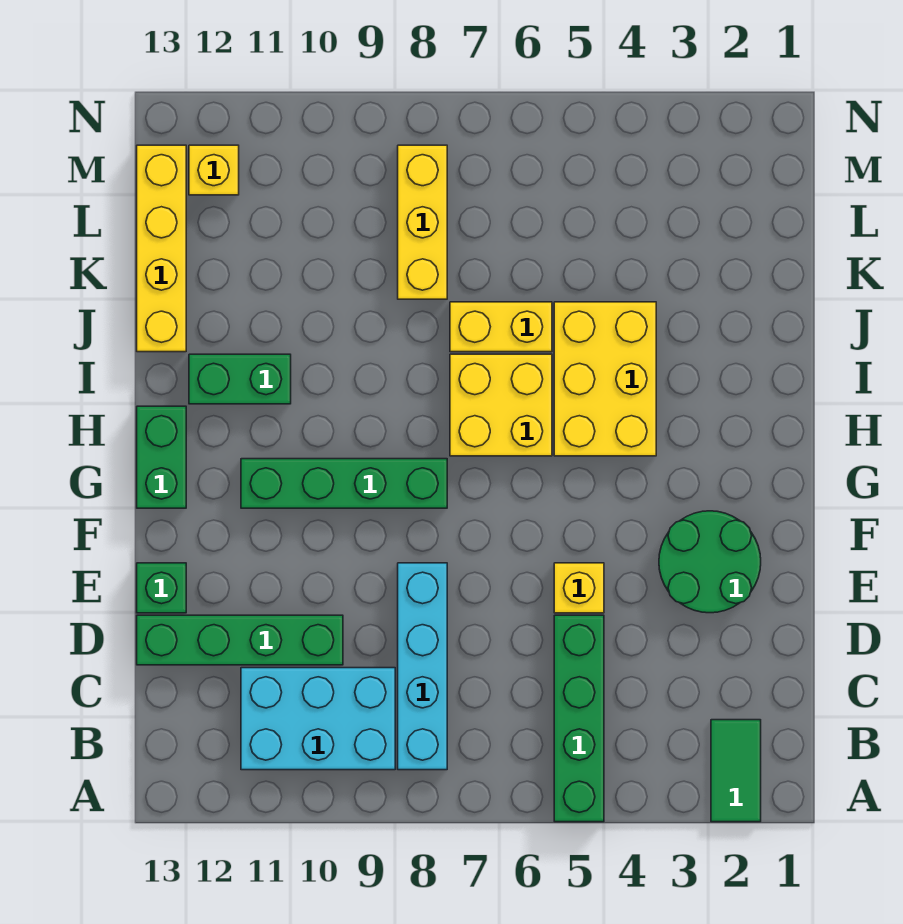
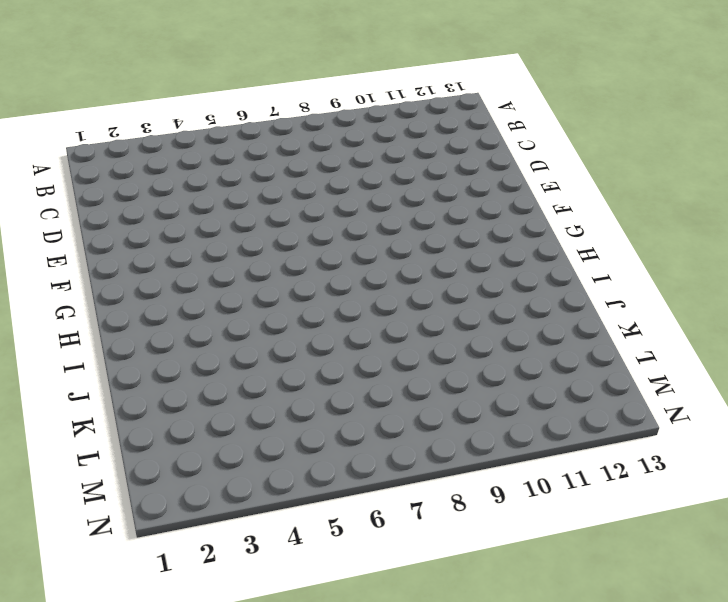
none -> green 1x2 tile [711,720,761,822]
none -> green 1x4 brick [554,615,604,822]
none -> cyan 1x4 brick [398,563,447,770]

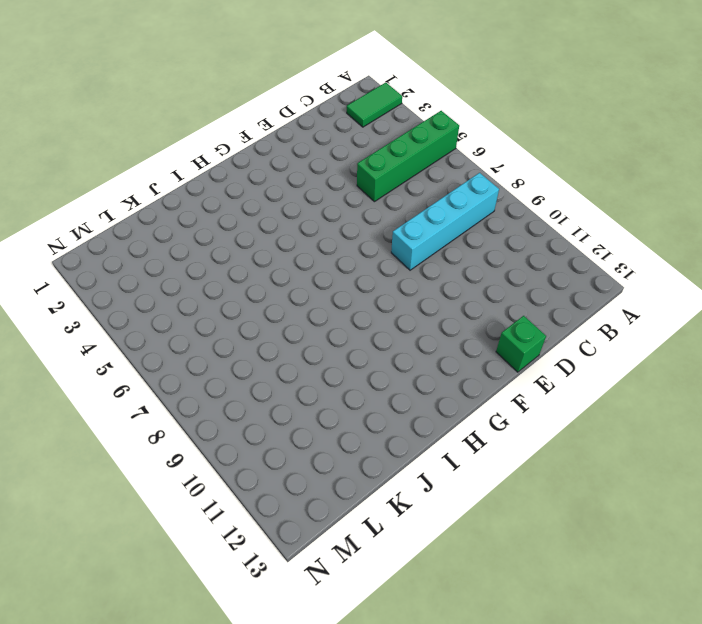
none -> cyan 2x3 brick [241,668,395,770]
none -> green 1x4 brick [137,615,343,665]
none -> green 2x2 round brick [659,511,761,613]

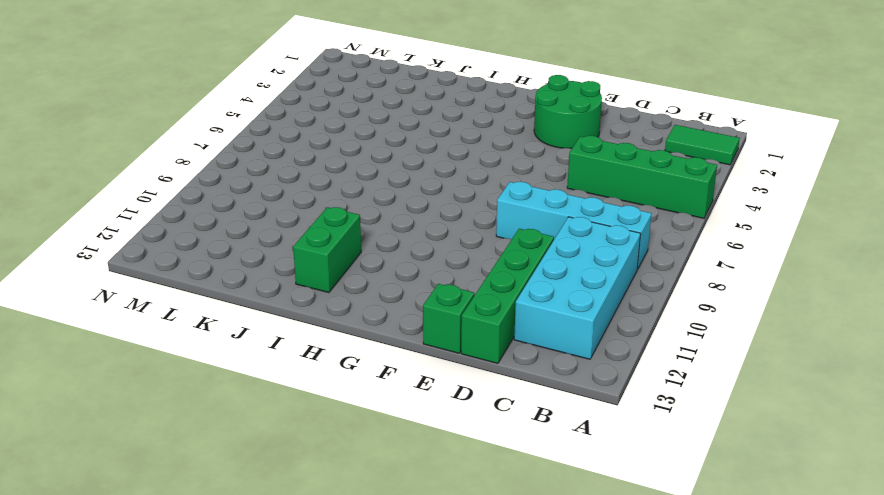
cyan 2x4 brick [514,217,641,359] -> cyan 2x3 brick [241,668,395,770]
none -> yellow 1x1 brick [554,563,604,613]
none -> green 1x4 brick [241,459,447,508]
none -> green 1x2 brick [137,406,186,508]

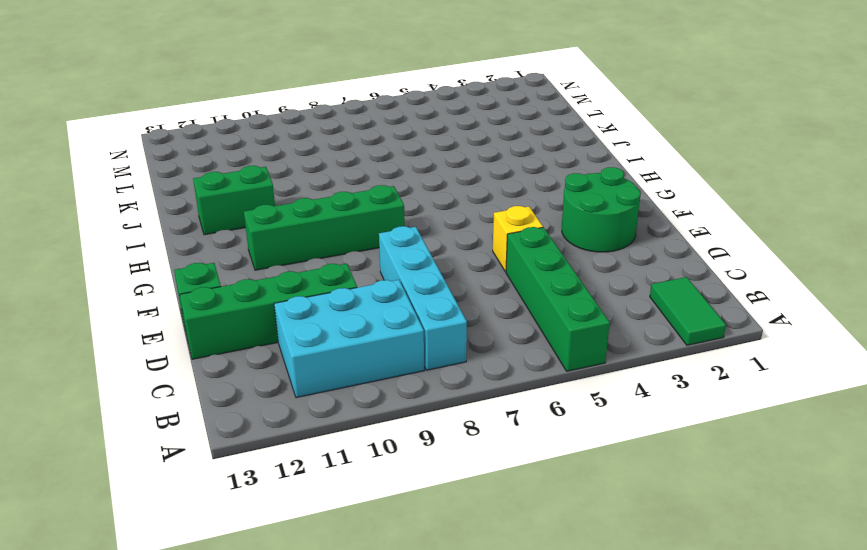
none -> green 1x2 brick [137,406,186,508]
none -> yellow 2x3 brick [554,302,656,456]
none -> yellow 2x2 brick [450,354,552,456]

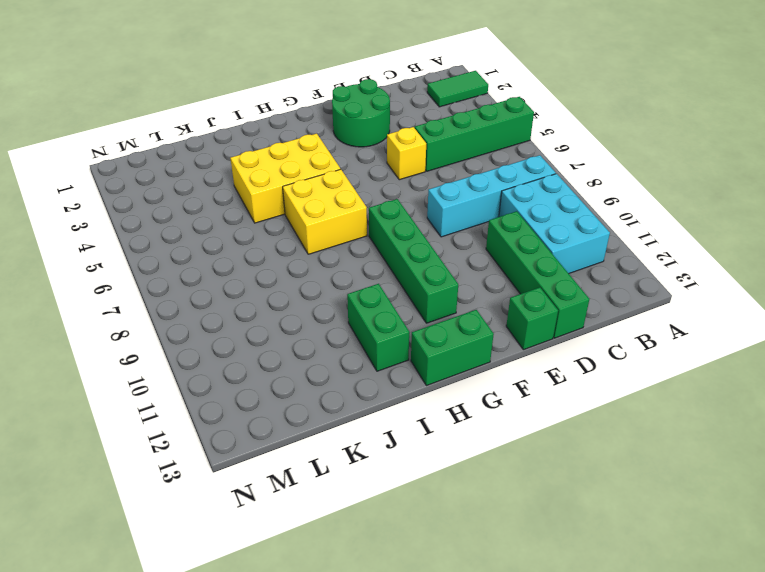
none -> yellow 1x2 brick [450,302,552,352]
none -> yellow 1x4 brick [137,145,186,352]
none -> yellow 1x3 brick [398,145,447,299]

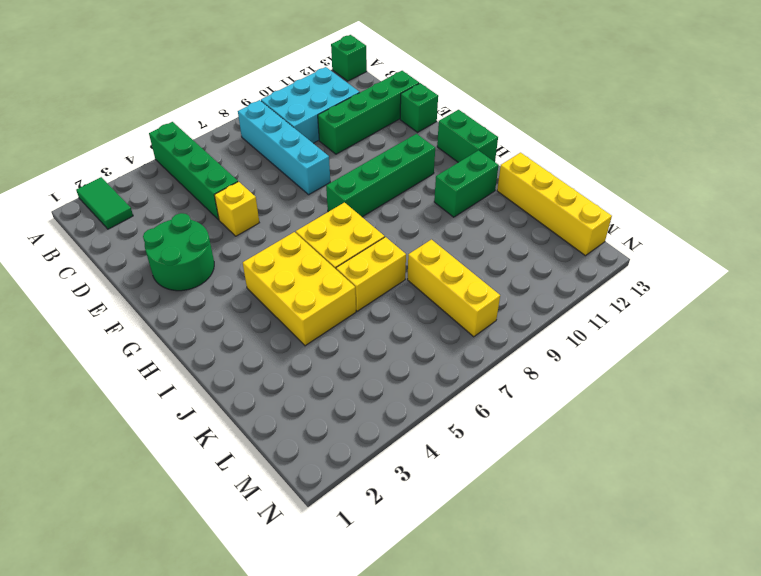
green 1x1 brick [331,35,367,81] -> none
none -> yellow 1x1 brick [189,145,239,195]

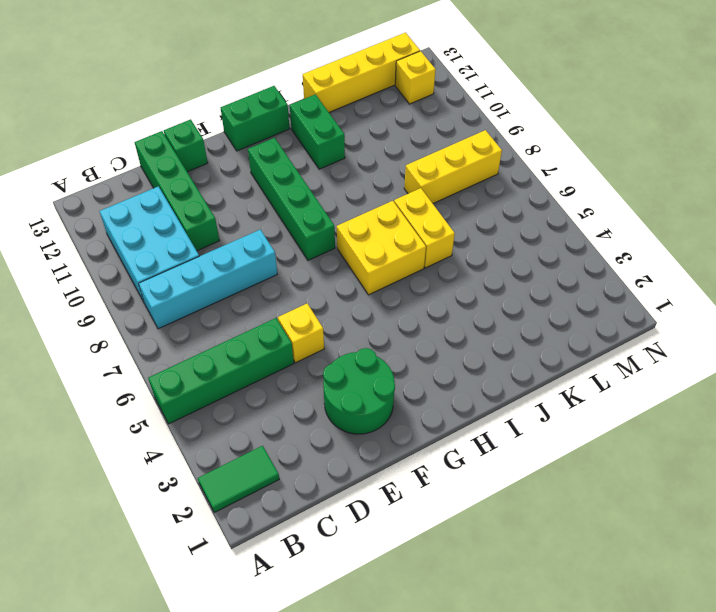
none -> yellow 2x3 brick [554,302,656,456]

